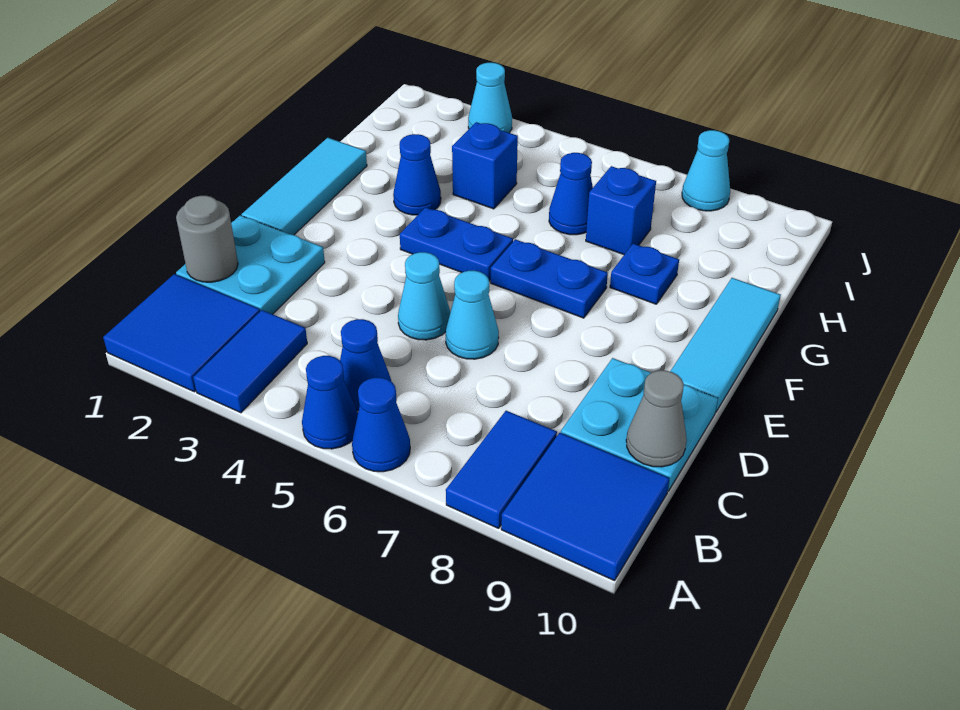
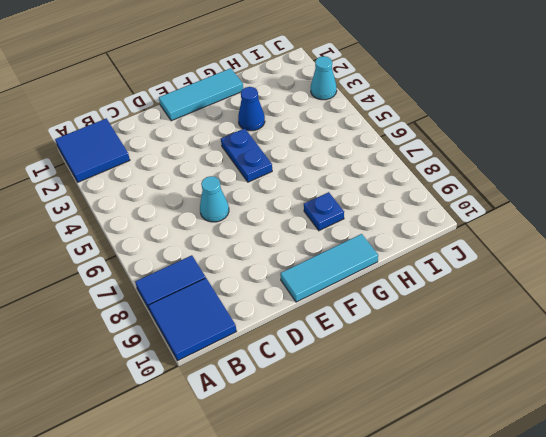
none -> blue 1x2 tile [193,310,307,413]
none -> blue 1x1 cone [302,356,358,449]
none -> blue 1x1 cone [352,378,410,472]

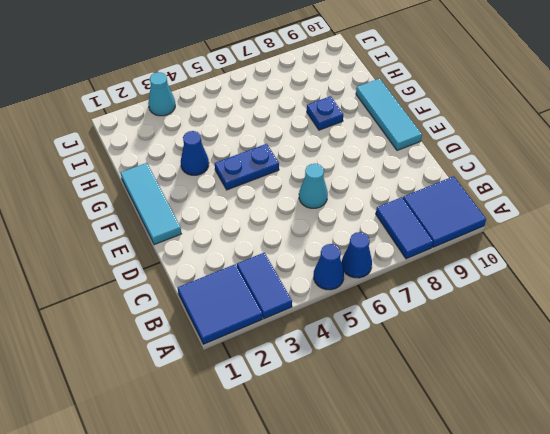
none -> blue 1x1 cone [340,319,391,410]
none -> cyan 2x2 plate [176,215,325,314]
none -> cyan 2x2 plate [561,358,718,491]

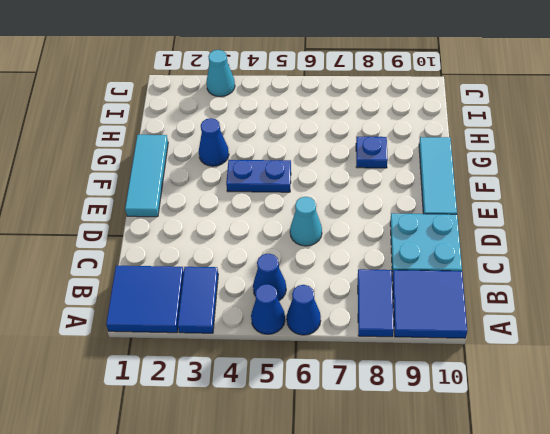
none -> cyan 2x2 plate [176,215,325,314]
none -> cyan 1x1 cone [398,252,450,340]
none -> blue 1x2 plate [491,239,608,318]

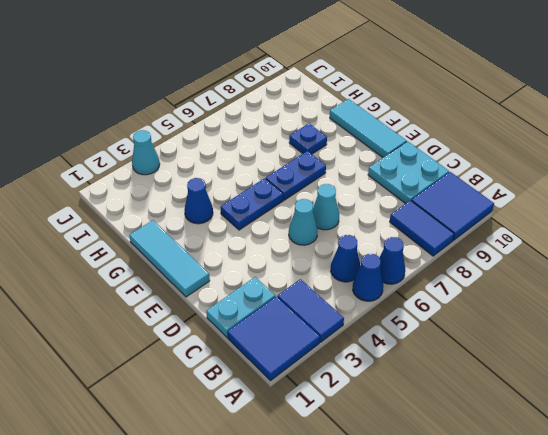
cyan 1x2 plate [206,277,275,337] -> cyan 2x2 plate [176,215,325,314]
none -> blue 1x1 brick [452,122,518,209]
none -> blue 1x1 cone [549,153,593,235]
none -> blue 1x1 brick [586,166,656,255]

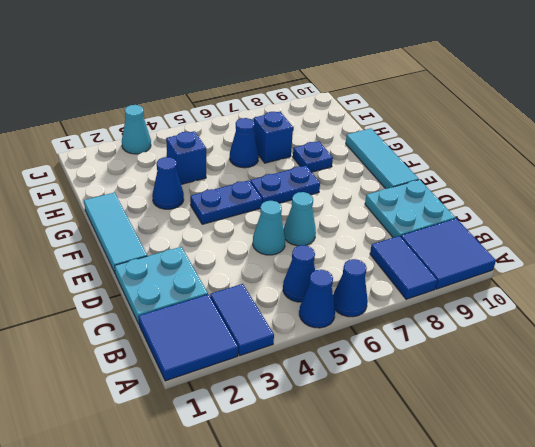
none -> cyan 1x1 cone [682,130,730,211]
none -> grey 1x1 round brick [176,196,238,282]
none -> grey 1x1 cone [626,370,687,467]

